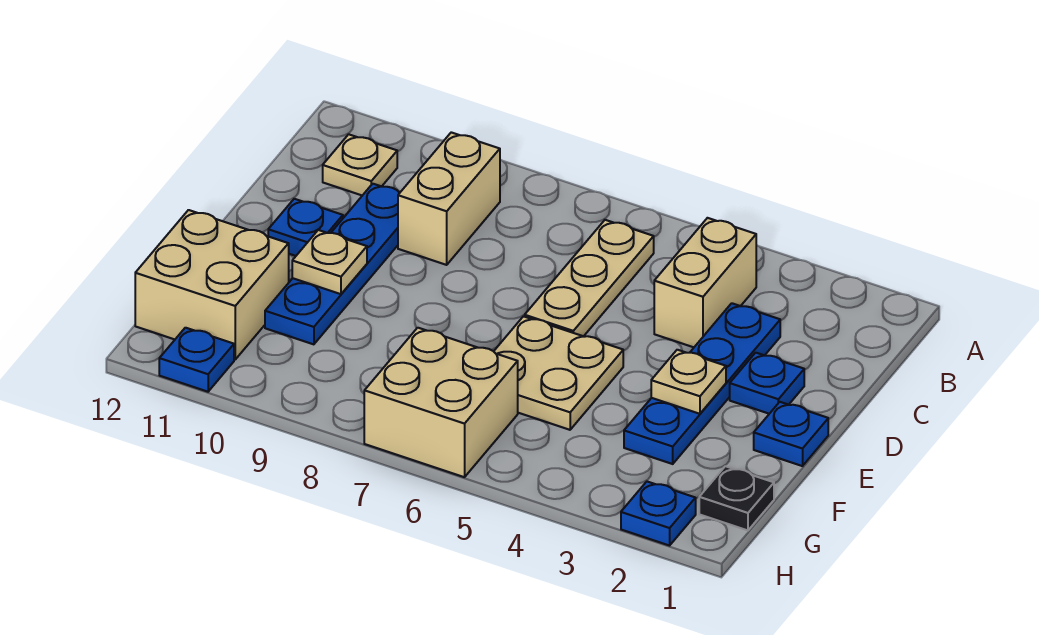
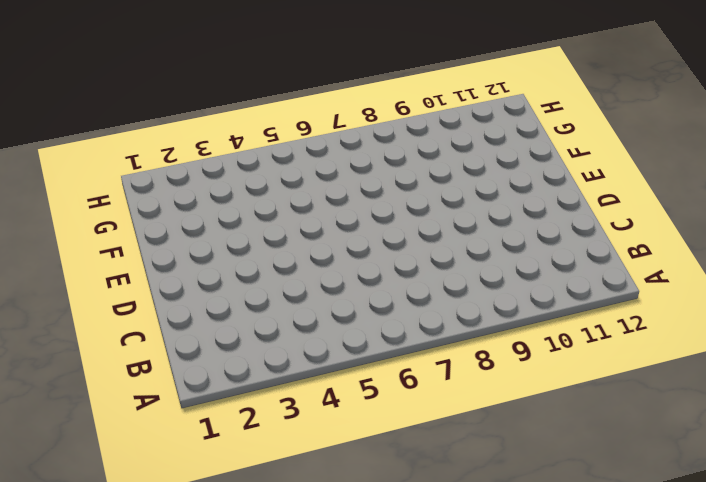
none -> tan 1x2 brick [654,218,756,347]
none -> tan 1x3 plate [525,220,654,336]
none -> tan 1x2 brick [398,132,500,265]

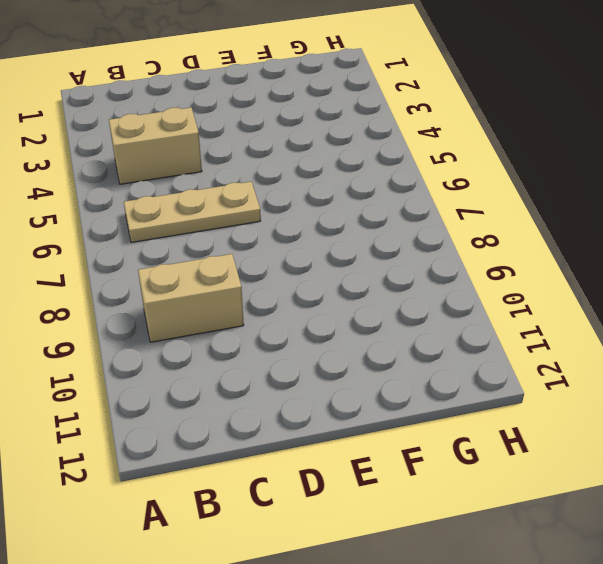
none -> tan 1x1 plate [323,134,397,195]
none -> blue 1x4 plate [624,303,780,464]
none -> blue 1x4 plate [265,184,399,344]

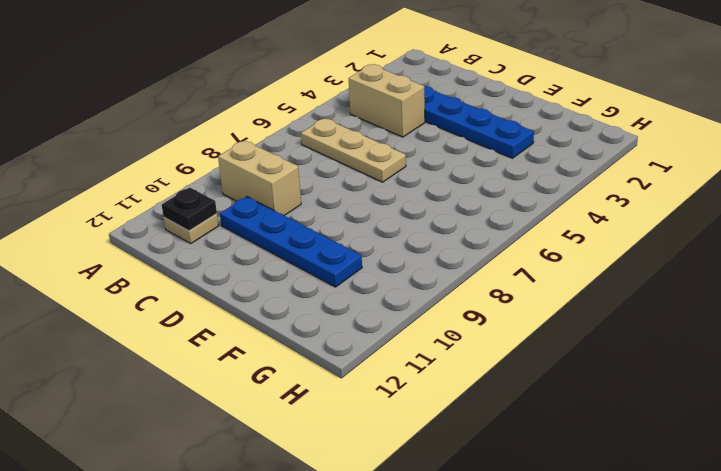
black 1x1 plate [162,187,217,231] -> black 1x1 plate moved to [699,466,774,530]
none -> blue 1x1 plate [730,353,804,414]
none -> blue 1x1 plate [268,199,343,256]
none -> blue 1x1 plate [754,402,828,466]

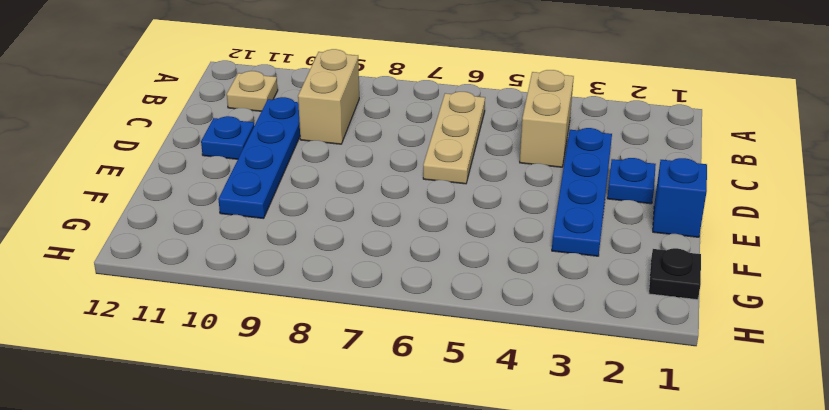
blue 1x1 brick [653,158,707,237] -> blue 1x1 plate [754,402,828,466]
none -> tan 2x2 plate [494,316,623,430]
none -> tan 2x2 brick [135,210,289,359]
none -> tan 2x2 brick [364,328,518,477]

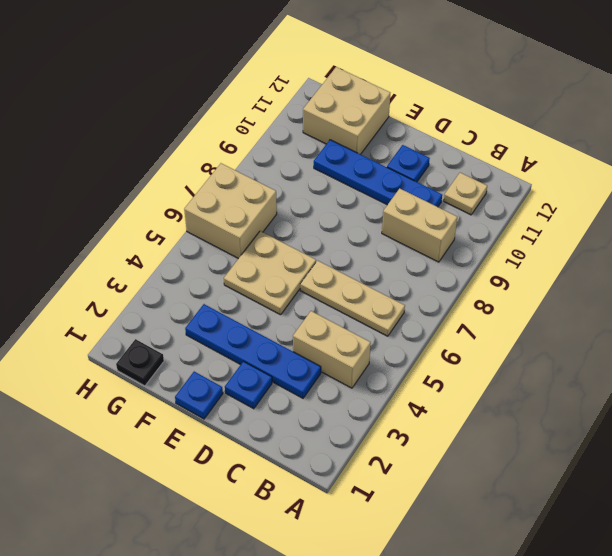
none -> blue 1x1 plate [621,482,696,546]
none -> blue 1x1 plate [159,328,234,392]
none -> tan 1x1 plate [651,350,726,414]

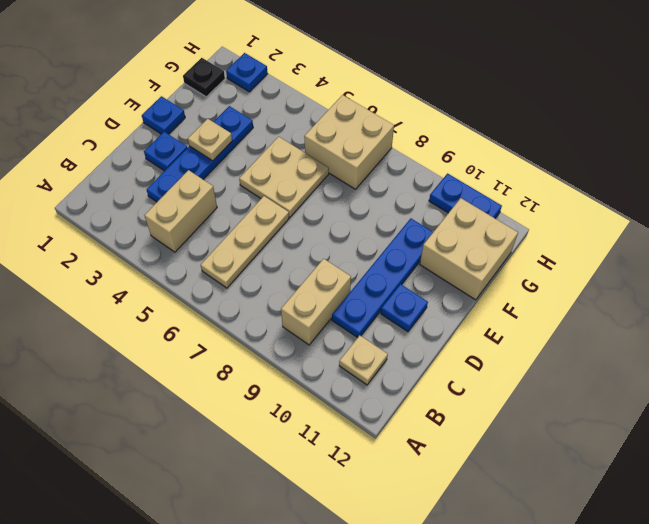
blue 1x2 plate [429,173,502,218] -> blue 1x1 plate [159,328,234,392]
none -> tan 1x1 plate [292,230,367,294]

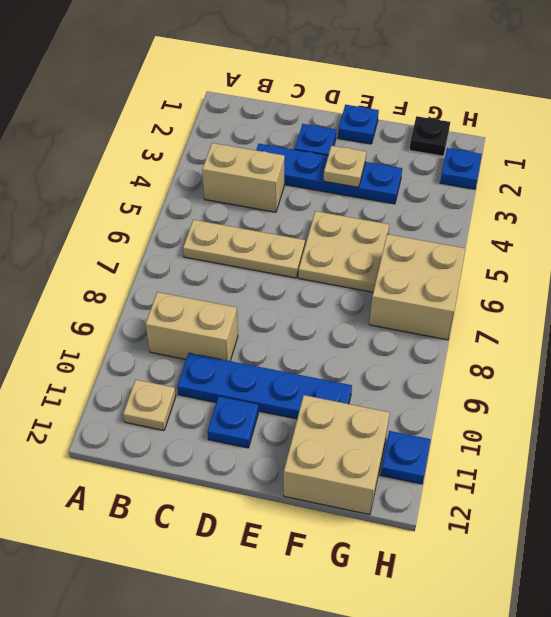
none -> tan 1x1 plate [292,230,367,294]

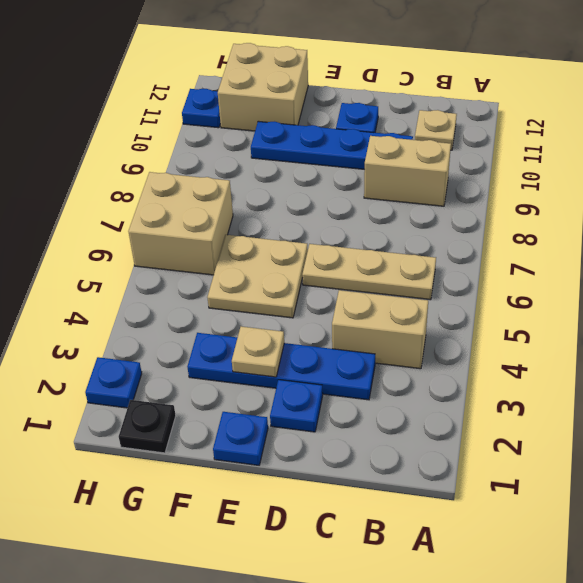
none -> tan 1x1 plate [292,230,367,294]

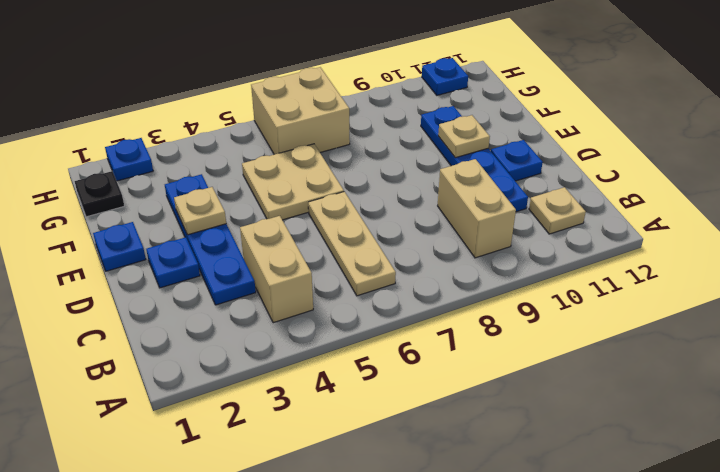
none -> tan 2x2 brick [135,210,289,359]

